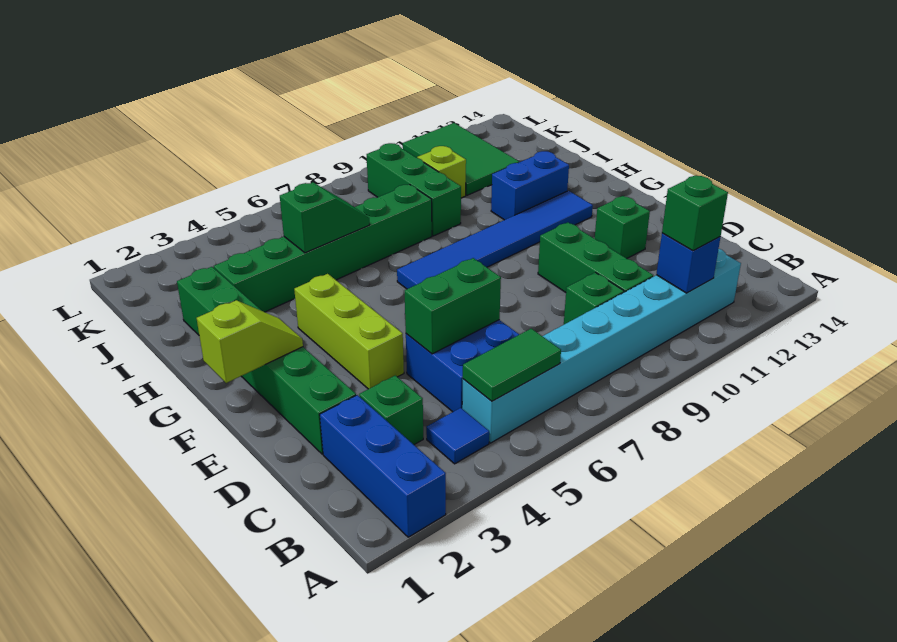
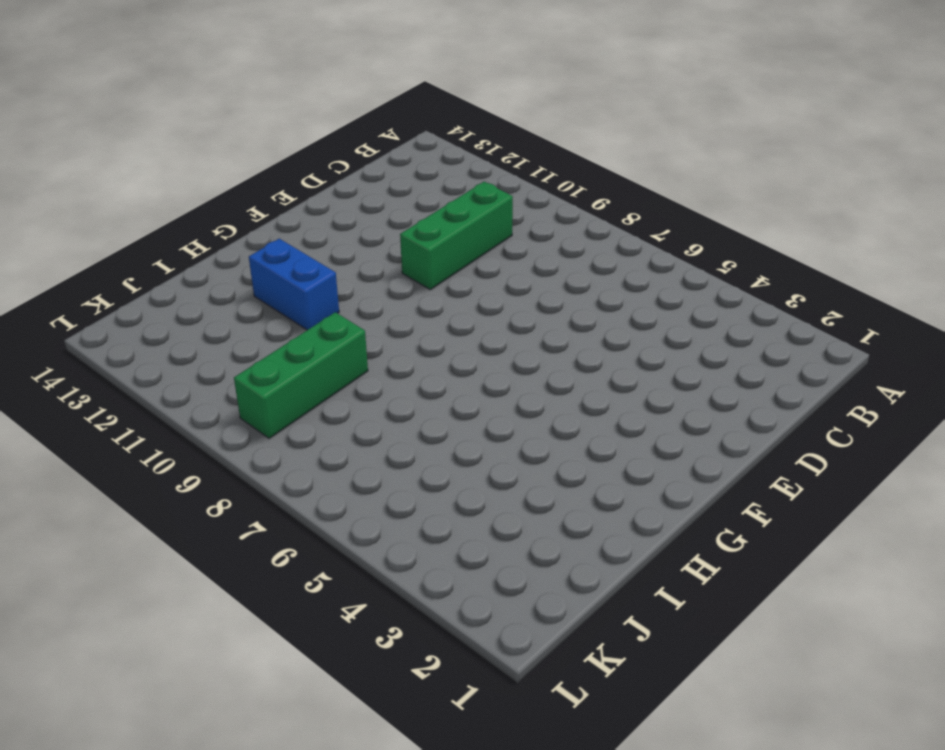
none -> blue 1x3 brick [320,395,446,537]
none -> blue 1x1 tile [426,408,489,464]
none -> cyan 1x8 brick [462,249,741,443]

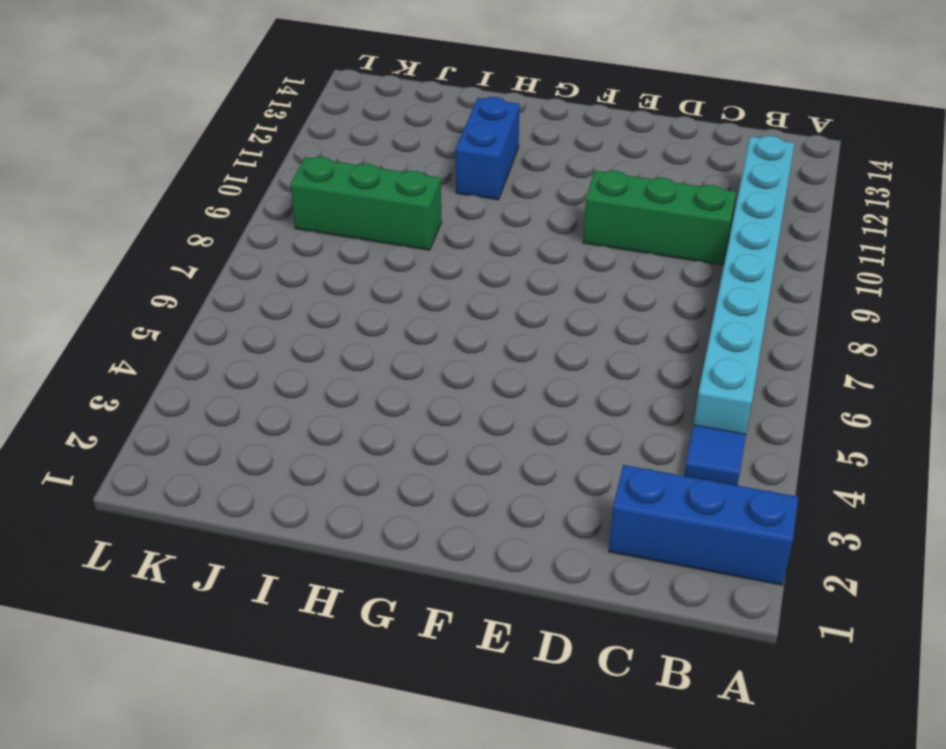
none -> green 1x1 brick [359,375,423,445]
none -> blue 2x2 brick [406,320,519,412]
none -> green 1x1 brick [564,272,624,324]

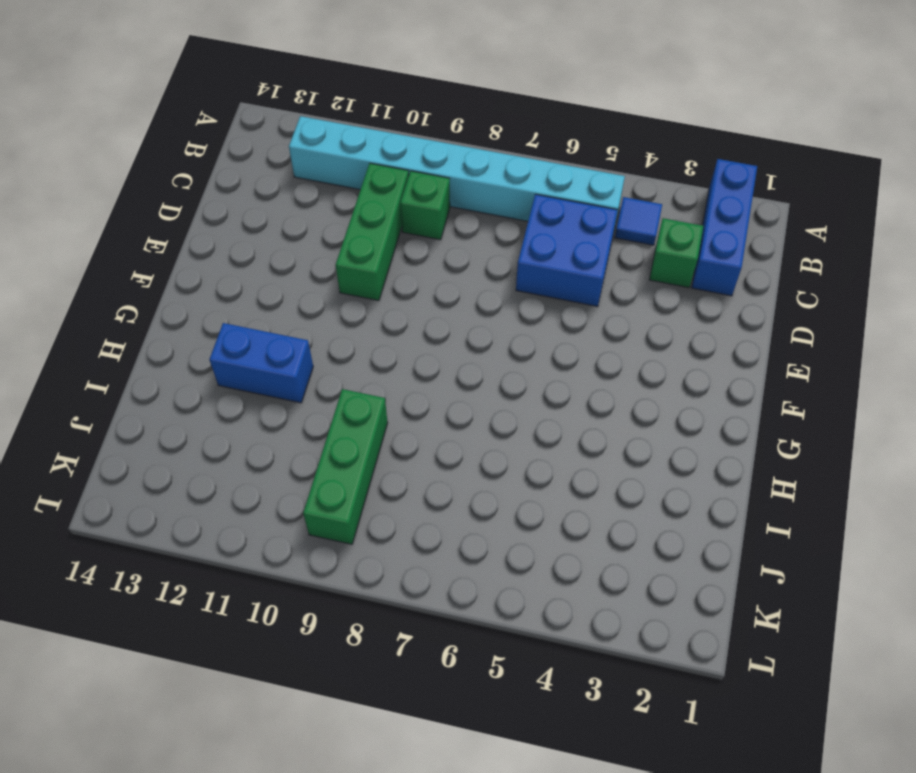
none -> green 1x6 brick [177,267,356,454]
none -> lime 1x3 brick [294,274,404,389]
none -> green 1x1 brick [595,196,650,258]

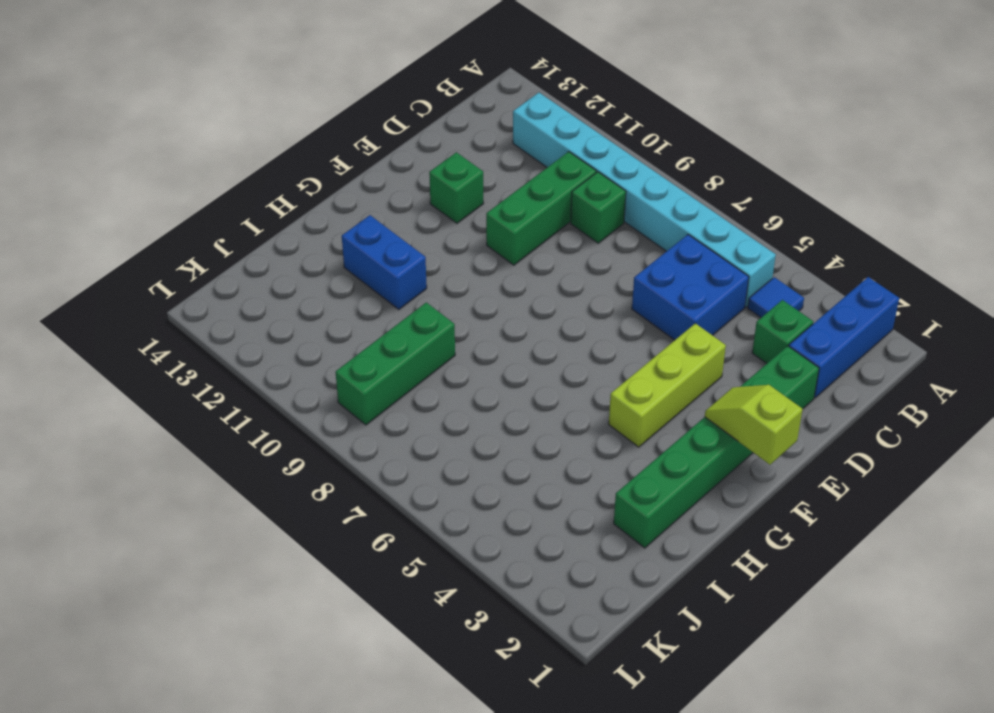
none -> blue 1x6 tile [397,191,593,289]
none -> green 1x6 brick [214,184,432,312]
none -> lime 1x1 brick [417,146,466,198]

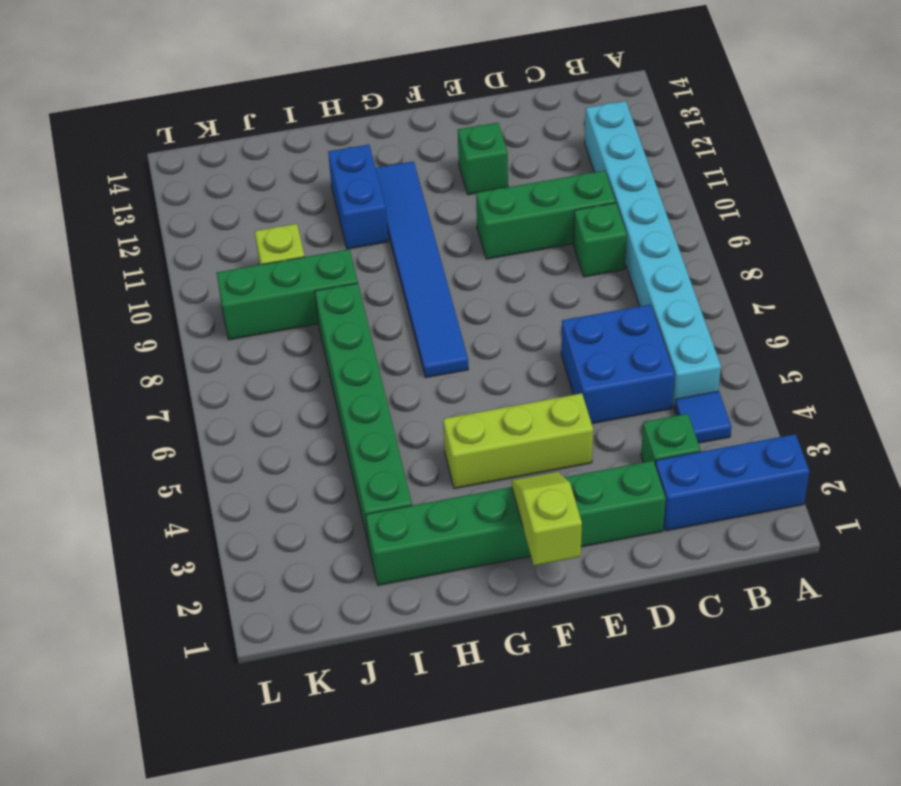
none -> green 2x3 tile [403,123,519,195]
none -> green 1x2 tile [463,329,561,401]
none -> blue 1x1 brick [656,233,720,293]

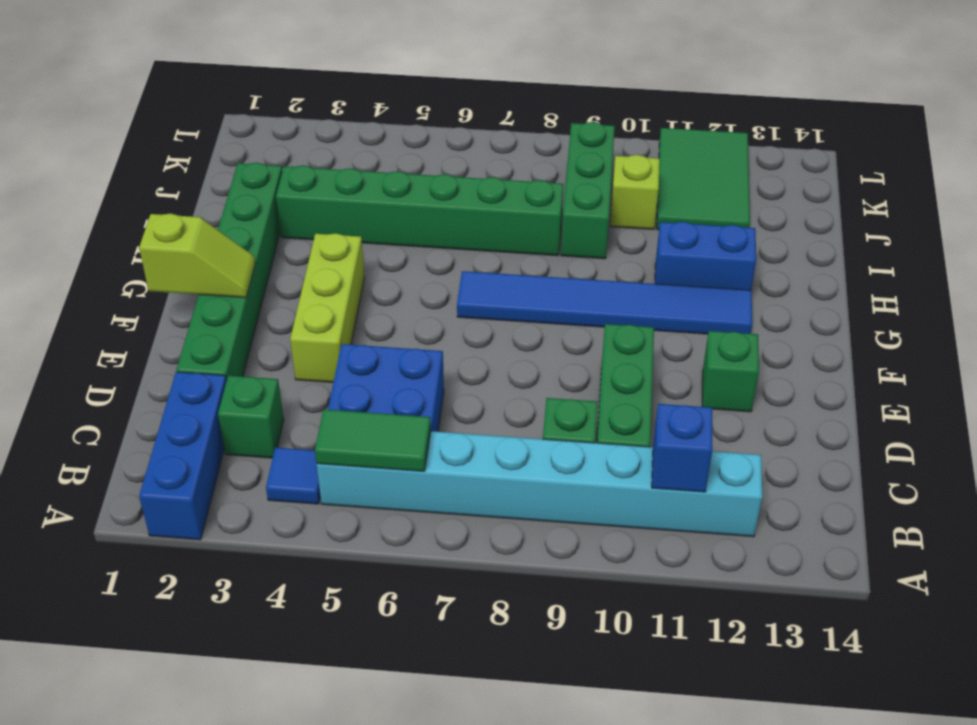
none -> green 1x2 brick [405,258,501,354]
none -> green 1x2 slope [280,182,369,253]
none -> green 1x1 brick [662,176,728,251]

